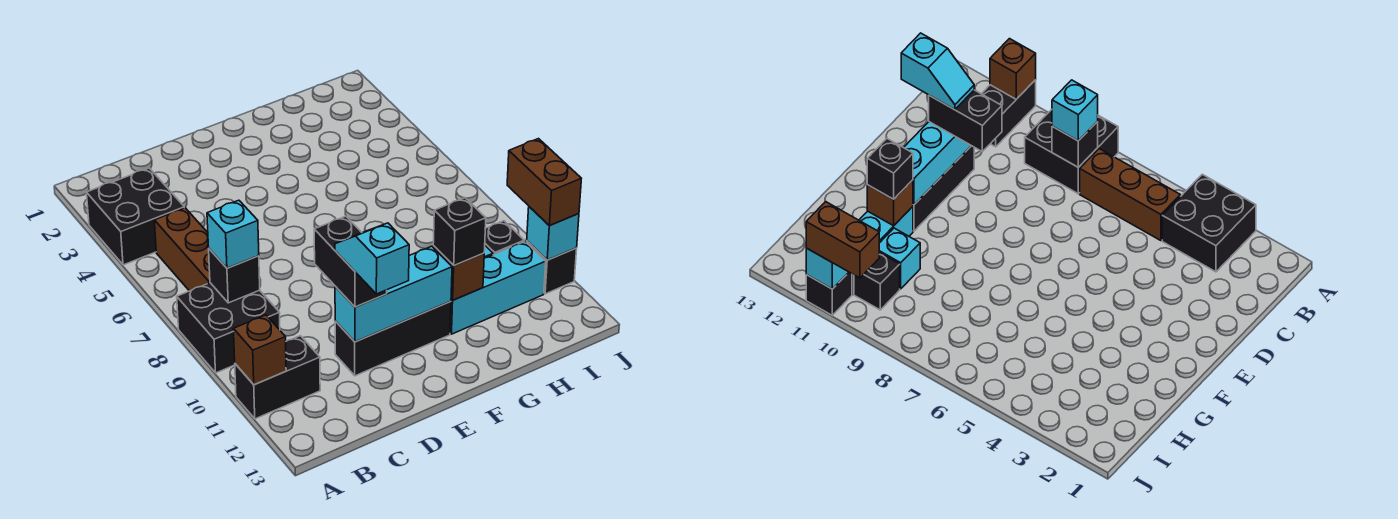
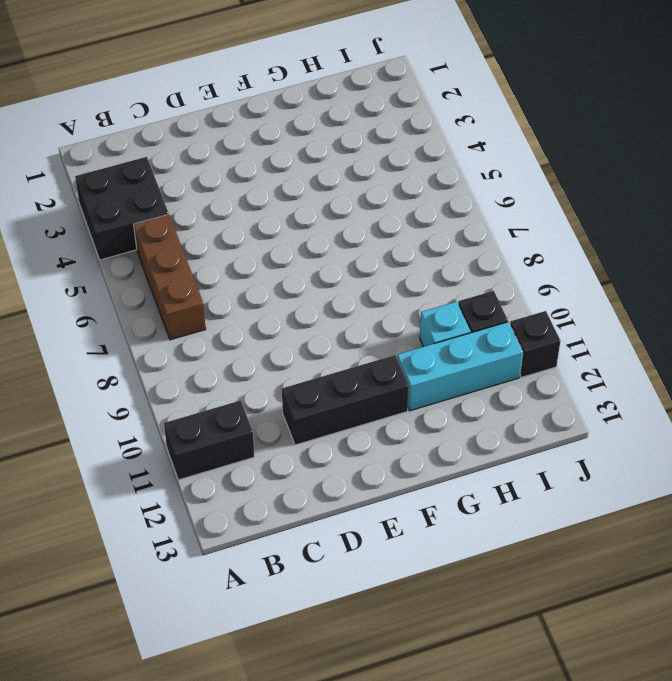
none -> black 2x2 brick [177,283,280,373]
none -> brown 1x1 brick [233,315,286,385]
none -> black 1x1 brick [209,249,260,303]

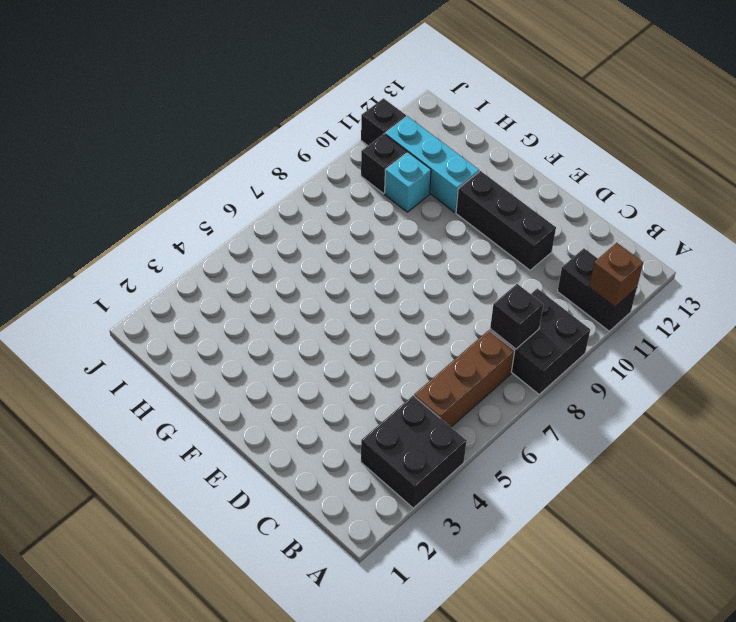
none -> cyan 1x3 brick [335,246,452,342]
none -> brown 1x1 brick [433,246,484,300]
none -> cyan 1x1 brick [527,207,579,260]

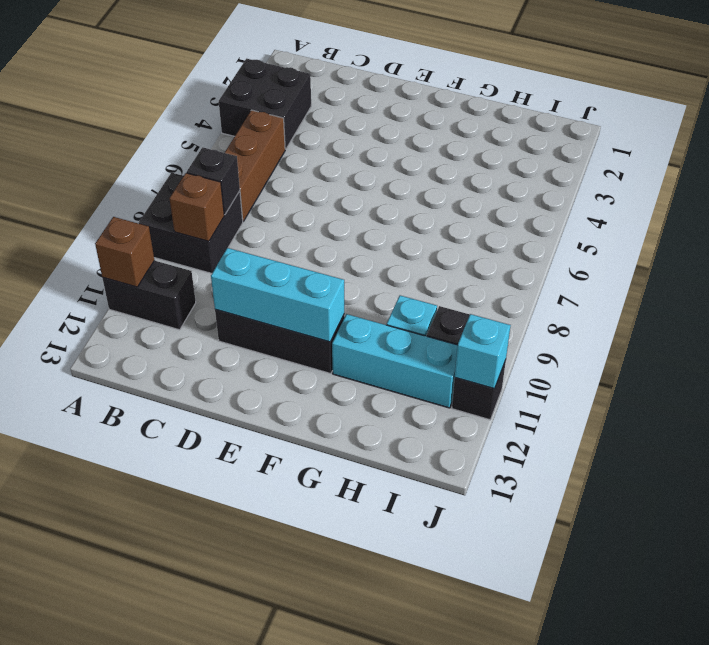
brown 1x1 brick [169,173,224,241] -> brown 1x1 brick moved to [433,246,484,300]
none -> cyan 1x1 brick [207,200,259,268]
none -> black 1x2 brick [314,216,387,307]
none -> black 1x1 brick [433,198,486,266]

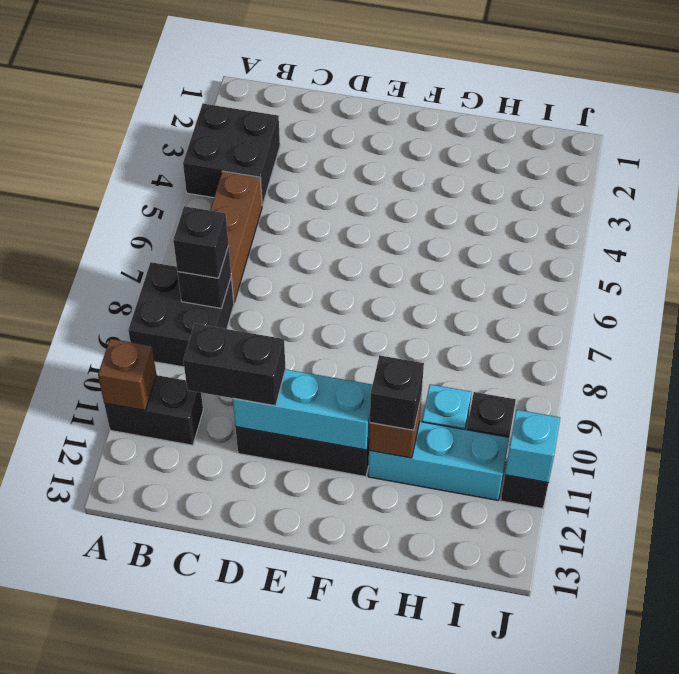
black 1x1 brick [173,206,229,278] -> cyan 1x1 brick [207,200,259,268]
black 1x2 brick [183,324,286,406] -> black 1x2 brick turned to [314,216,387,307]
none -> brown 1x2 brick [507,139,581,226]
none -> cyan 1x2 slope [335,223,409,294]

